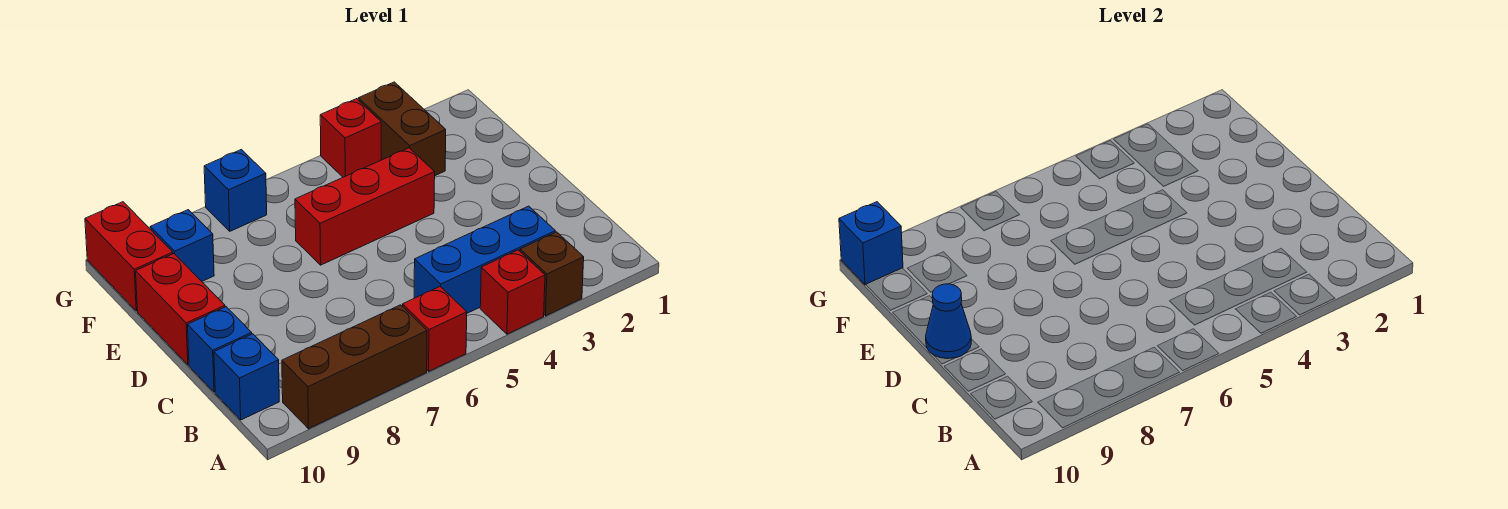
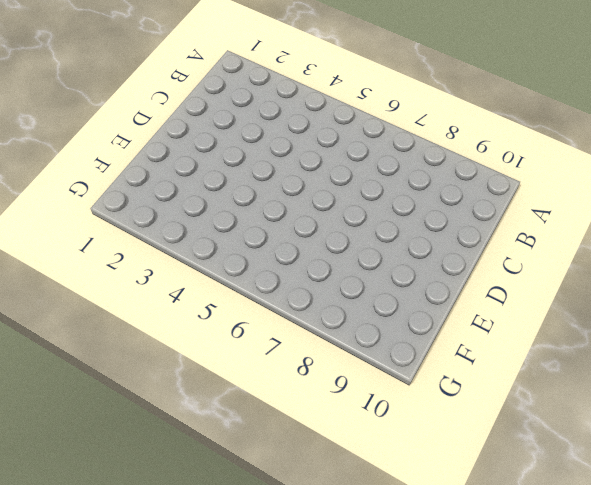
none -> brown 1x1 brick [520,232,584,316]
none -> red 1x1 brick [480,250,545,334]
none -> red 1x1 brick [403,287,467,371]

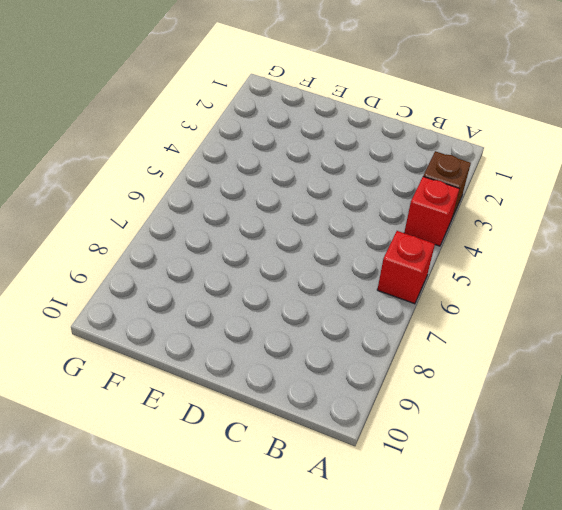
none -> brown 1x3 brick [282,305,427,429]
none -> blue 1x3 brick [414,206,555,313]
none -> blue 1x1 brick [214,334,279,420]

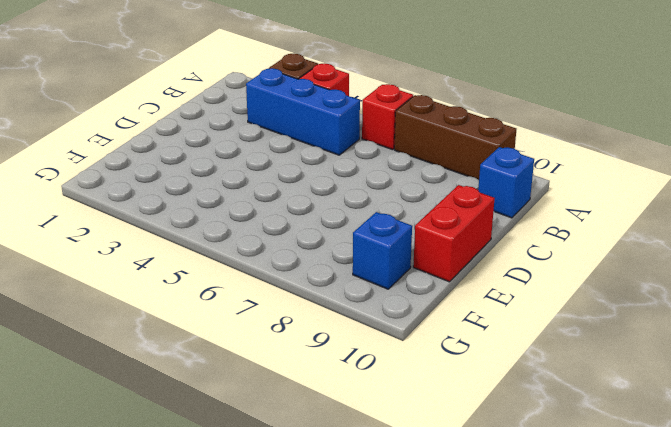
none -> blue 1x1 brick [188,307,252,392]
none -> red 1x3 brick [295,148,435,265]
none -> brown 1x2 brick [358,82,446,176]

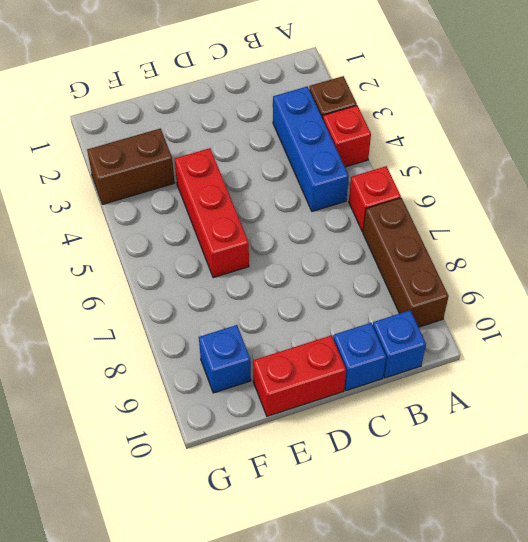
none -> red 1x2 brick [85,202,173,311]
none -> red 1x1 brick [320,99,381,177]
none -> blue 1x1 brick [204,150,267,231]

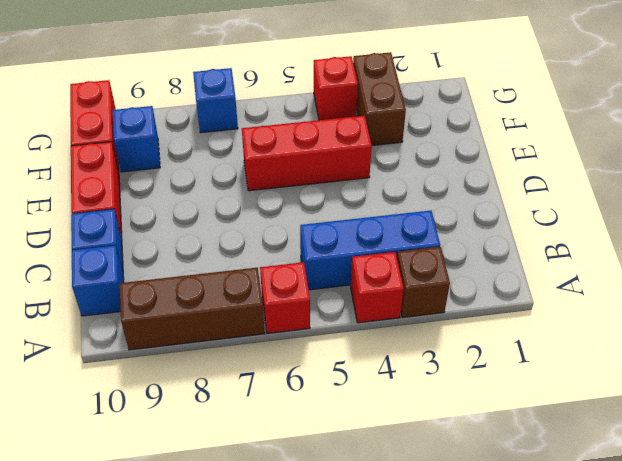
none -> blue 1x1 cone [926,284,971,359]
none -> blue 1x1 brick [839,202,903,285]

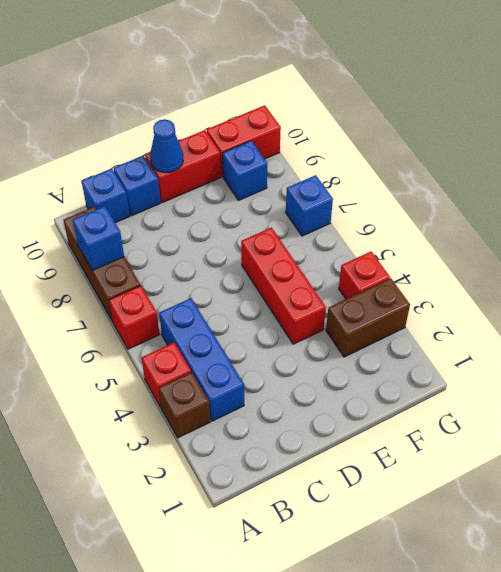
blue 1x1 brick [73,206,124,270] -> blue 1x1 brick moved to [839,202,903,285]

